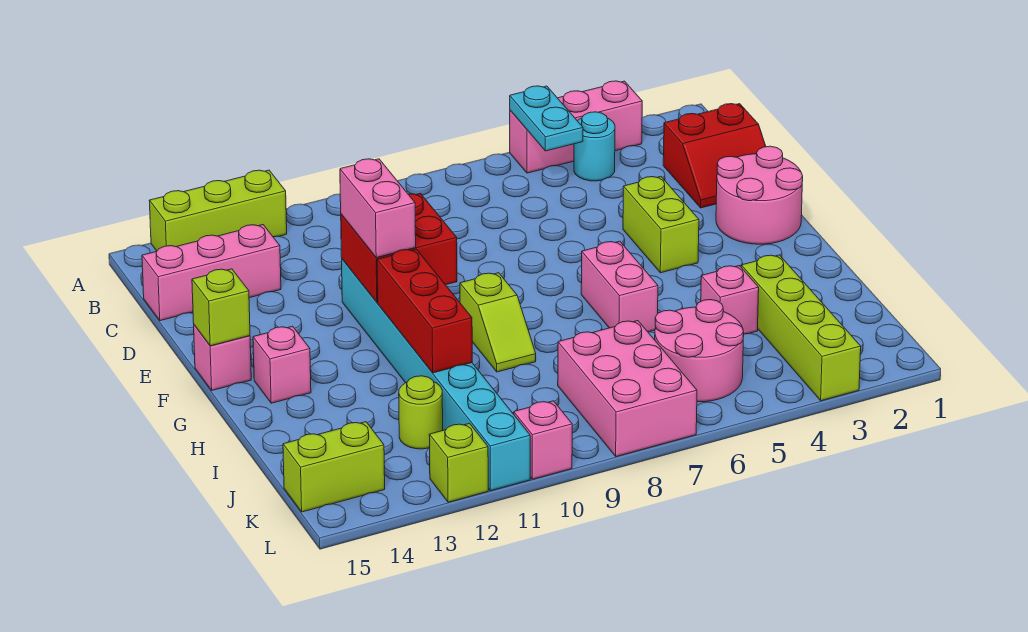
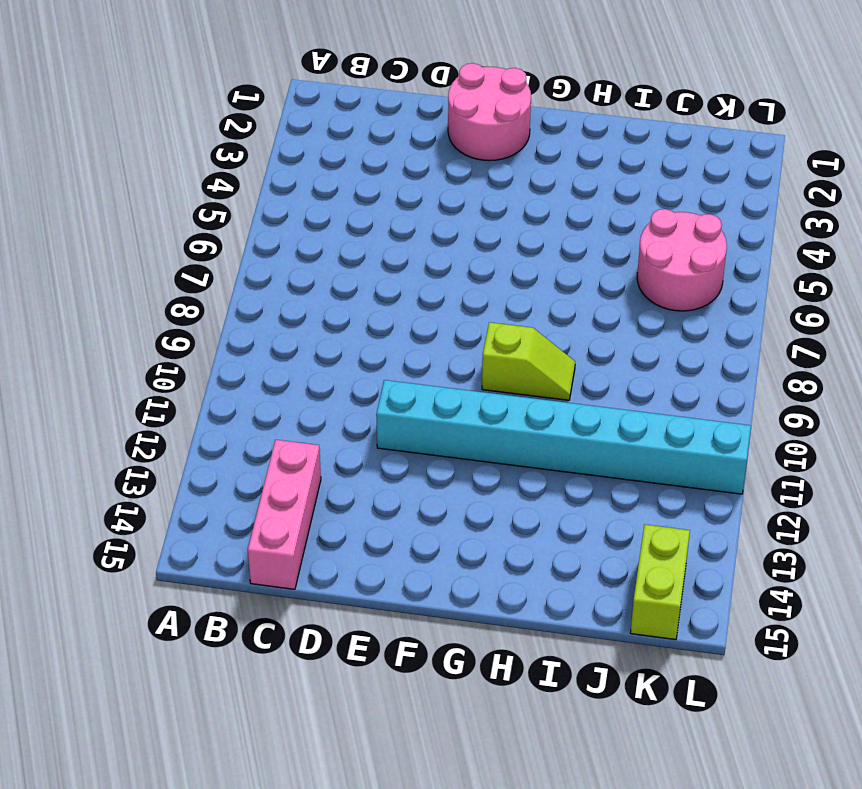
none -> pink 1x3 brick [510,81,642,173]
none -> lime 1x3 brick [149,170,287,251]
none -> cyan 1x1 round brick [574,112,615,181]

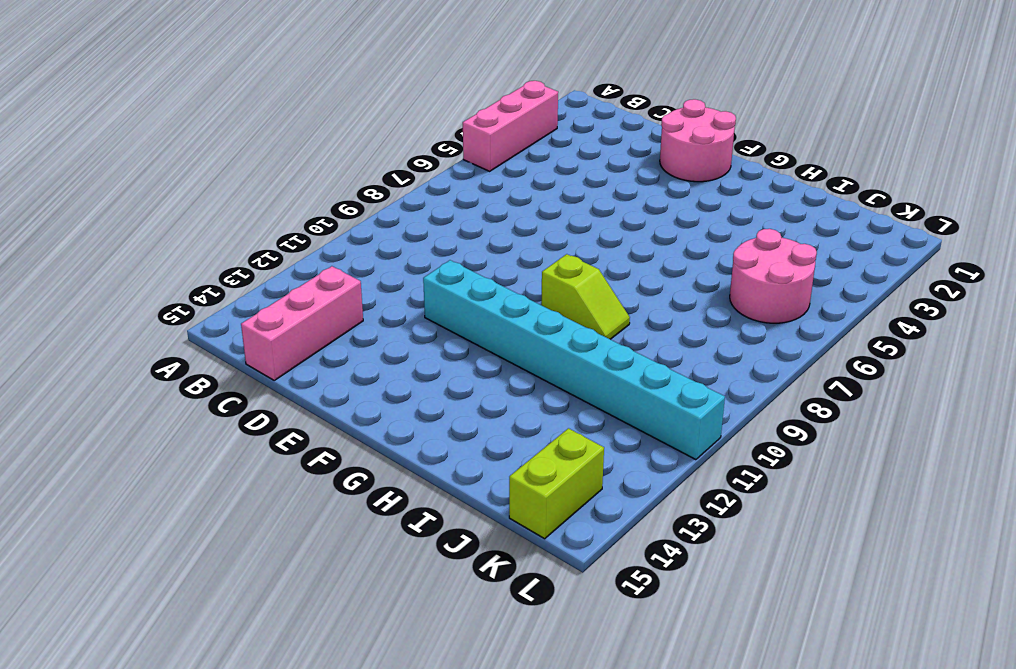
none -> lime 1x3 brick [149,170,287,251]
none -> cyan 1x1 round brick [574,112,615,181]
none -> red 2x2 slope [663,104,766,208]

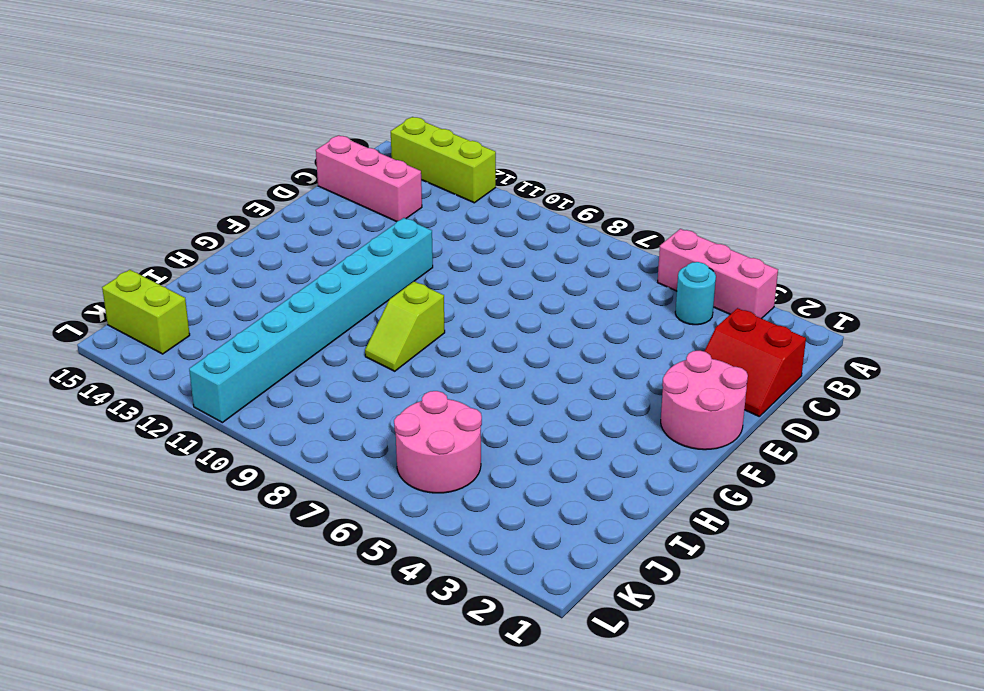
none -> lime 1x2 brick [623,177,699,273]
none -> pink 1x1 brick [194,325,251,390]
none -> pink 1x2 brick [581,241,658,332]

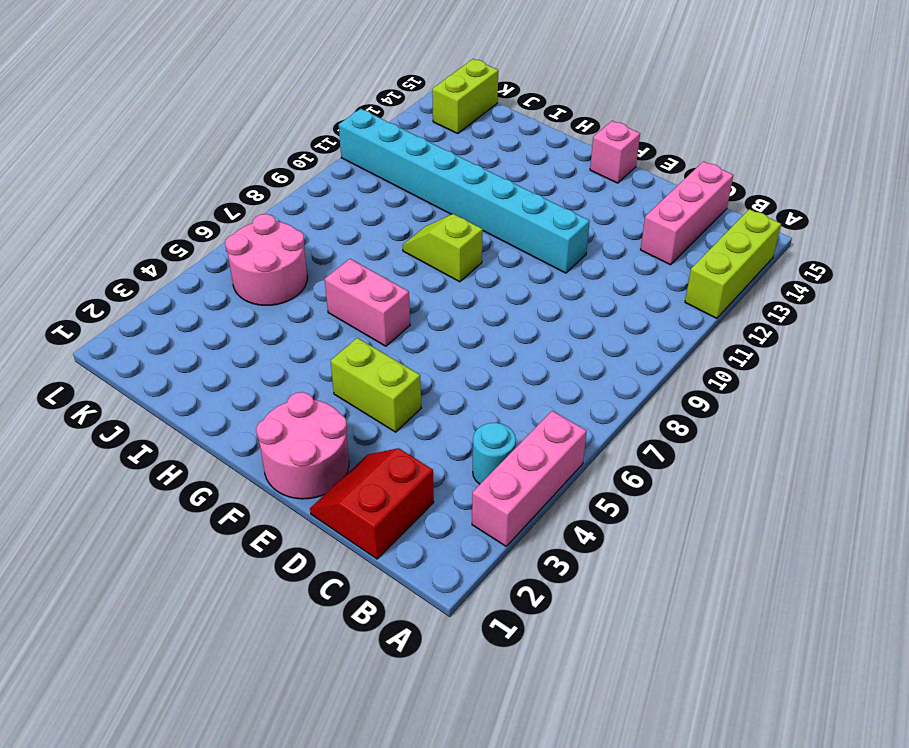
none -> pink 1x1 brick [253,326,311,403]
none -> lime 1x4 brick [741,255,861,401]
none -> pink 1x1 brick [701,266,759,334]

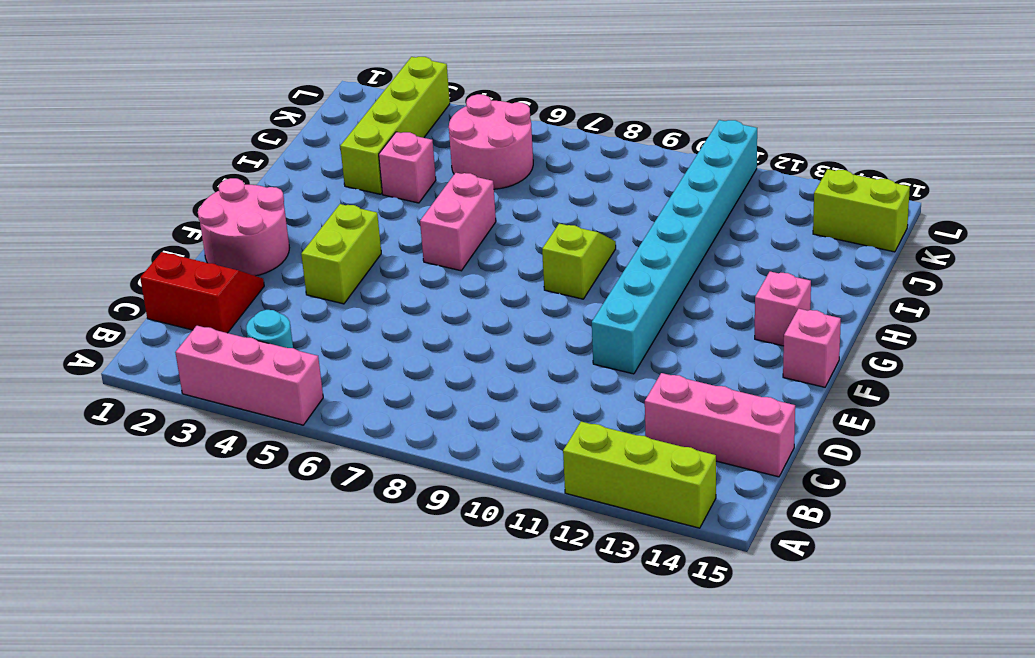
none -> pink 2x3 brick [558,321,697,456]
none -> lime 1x1 round brick [399,376,443,449]
none -> pink 1x1 brick [514,401,572,479]

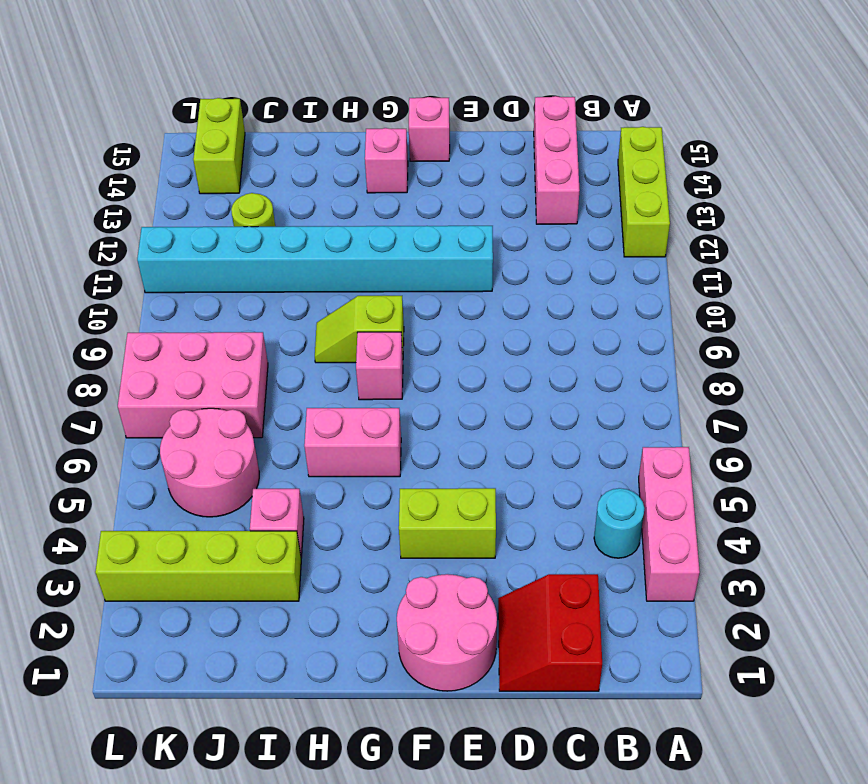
pink 1x1 brick [356,332,403,400] -> pink 1x1 brick moved to [514,401,572,479]
none -> lime 1x1 brick [429,423,488,502]
none -> cyan 1x2 plate [510,86,583,151]
none -> red 2x2 brick [341,194,457,302]

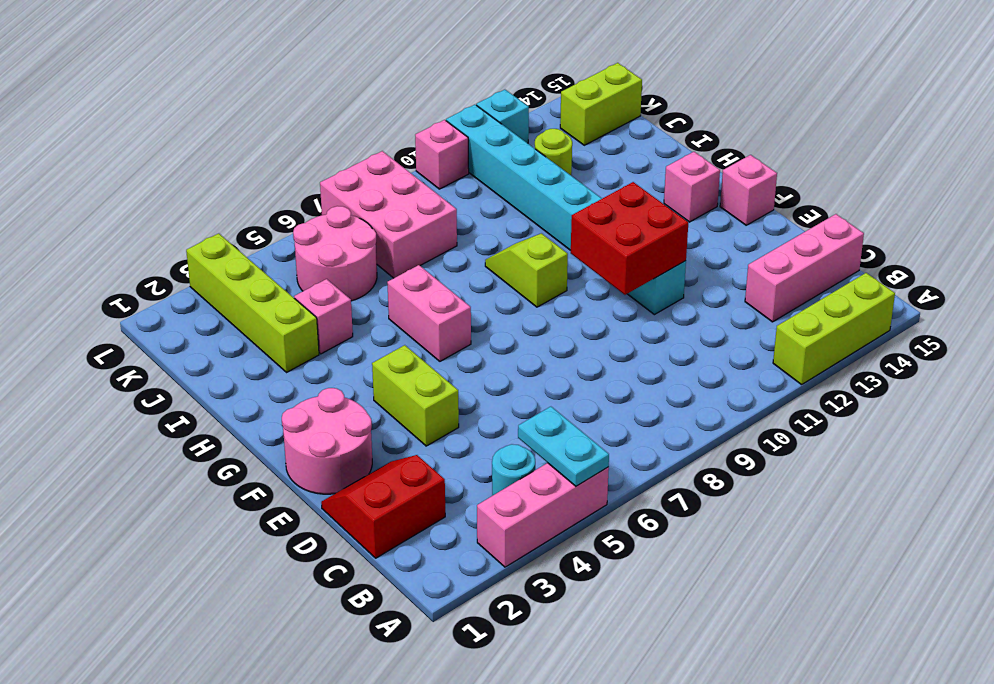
cyan 1x1 brick [476,90,529,143] -> lime 1x1 brick [429,423,488,502]
none -> lime 1x1 brick [192,269,250,346]
none -> red 1x3 brick [377,249,472,373]
none -> pink 1x2 brick [340,159,416,258]

